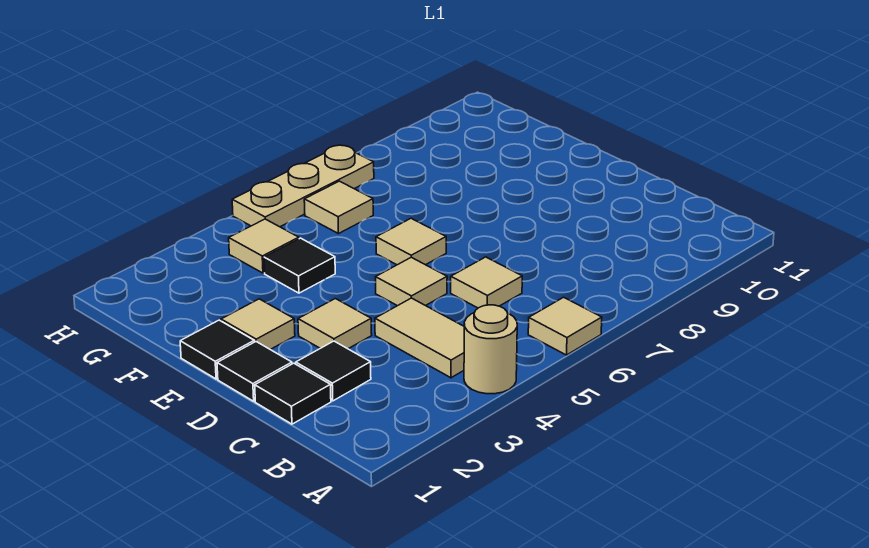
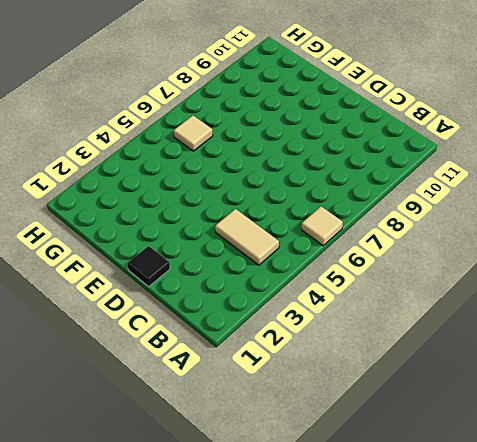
none -> tan 1x1 round brick [464,305,517,394]
none -> black 1x1 tile [255,363,331,424]
none -> black 1x1 tile [296,341,371,401]

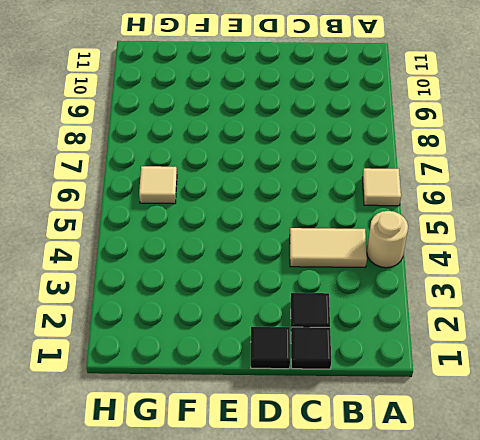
none -> tan 1x1 tile [451,257,522,308]
none -> tan 1x1 tile [298,299,372,349]
none -> tan 1x1 tile [376,257,447,306]

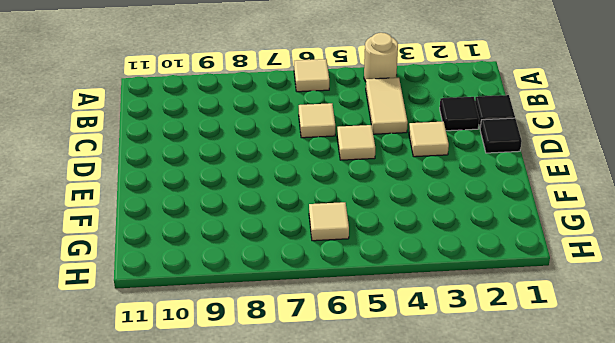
none -> black 1x1 tile [180,320,254,379]
none -> tan 1x1 tile [221,299,295,350]
none -> tan 1x1 tile [376,218,446,265]

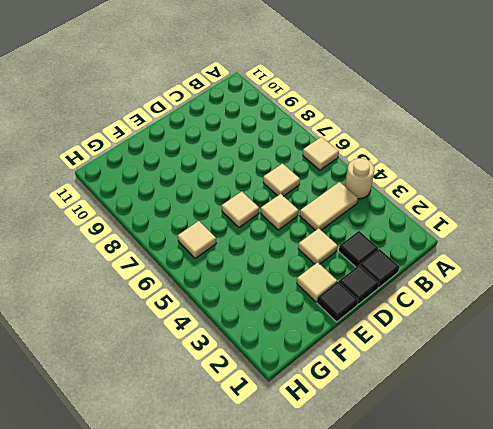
none -> black 1x1 tile [264,238,335,293]
none -> tan 1x1 tile [229,219,299,273]
none -> tan 1x3 plate [232,145,374,227]

